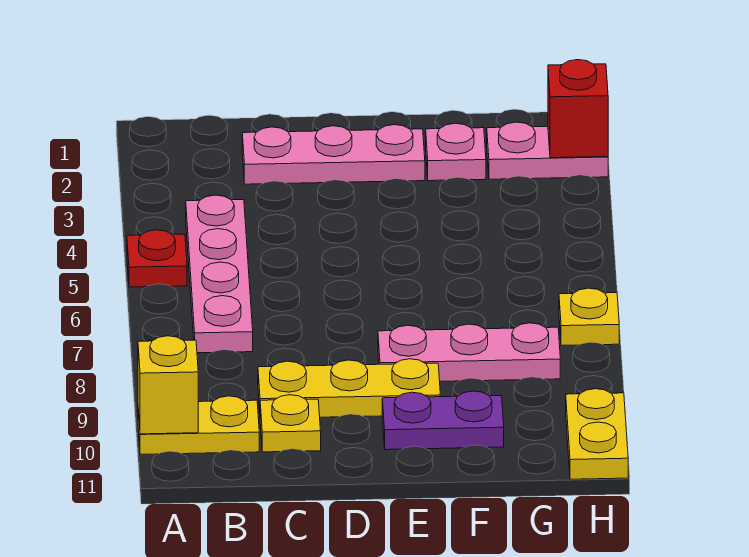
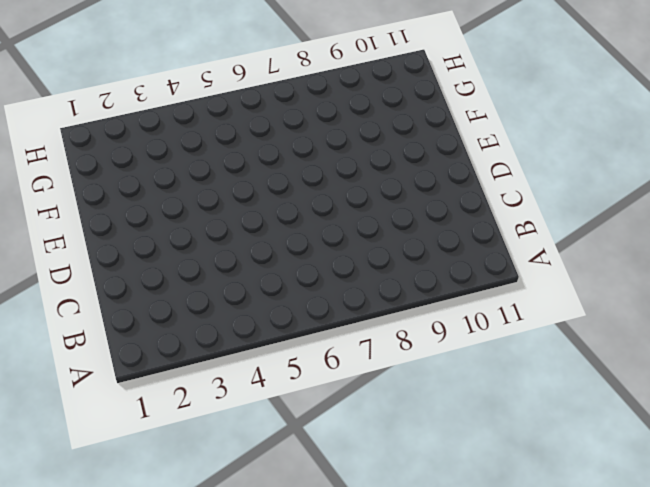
none -> red 1x1 plate [127,230,187,287]
none -> yellow 1x2 plate [138,396,259,454]
none -> pink 1x4 plate [186,195,253,353]

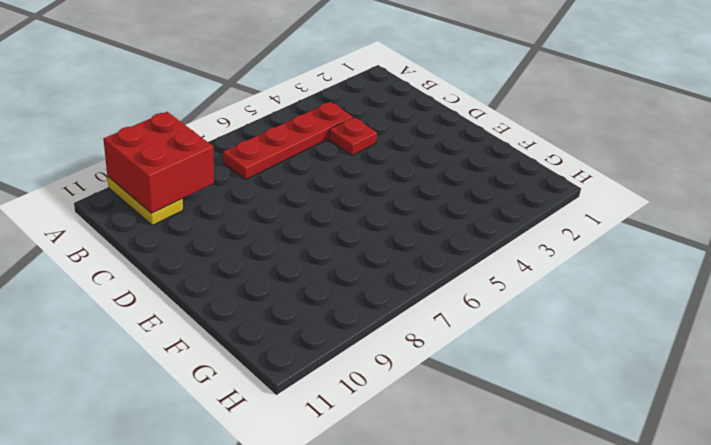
red 2x2 brick [103,112,214,213] -> yellow 1x1 brick [138,336,198,434]
red 1x4 plate [223,102,353,180] -> pink 1x4 plate [186,195,253,353]
red 1x1 plate [329,117,377,156] -> red 1x1 plate moved to [127,230,187,287]
none -> pink 1x3 plate [242,125,425,184]
none -> yellow 1x3 plate [258,359,440,417]
none -> yellow 1x1 plate [260,395,321,452]

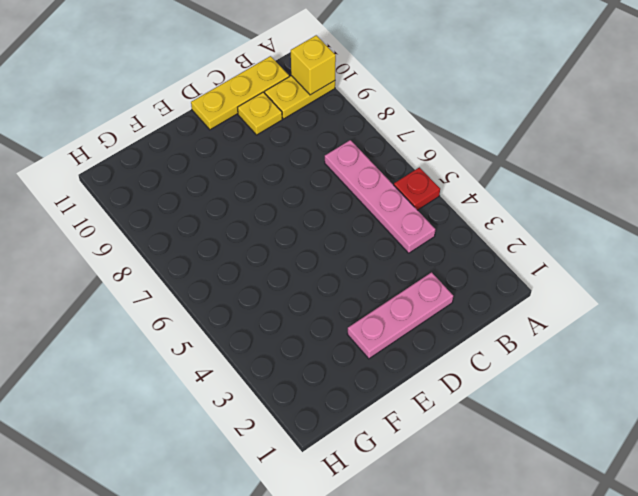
yellow 1x3 plate [191,56,289,130] -> yellow 1x3 plate moved to [258,359,440,417]
none -> pink 1x3 plate [378,323,560,381]
none -> purple 1x2 plate [382,391,504,450]
none -> pink 1x1 plate [426,123,486,181]

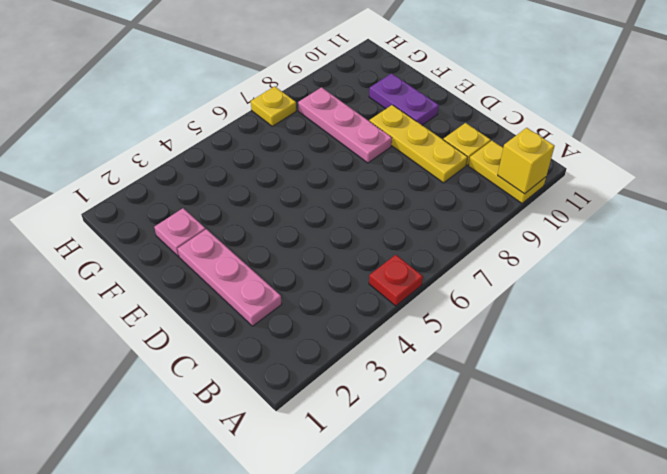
none -> pink 1x4 plate [186,195,253,353]
none -> pink 1x2 plate [487,122,608,179]
none -> yellow 1x2 plate [566,389,628,479]

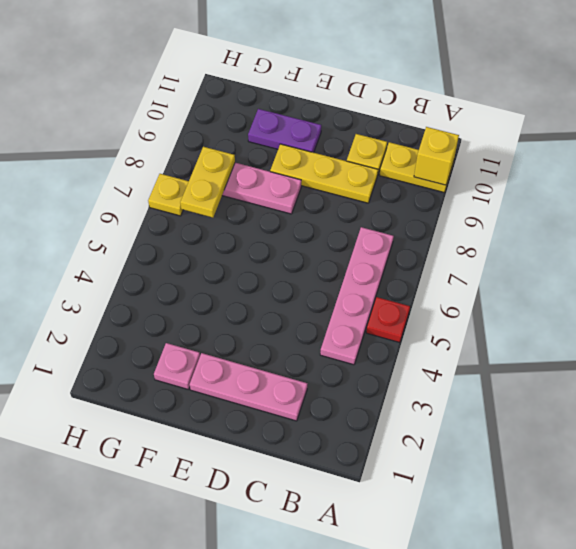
yellow 1x2 plate [180,147,235,218] -> yellow 1x2 plate moved to [566,389,628,479]
none -> pink 1x2 plate [487,122,608,179]
none -> red 1x1 brick [548,60,608,158]

